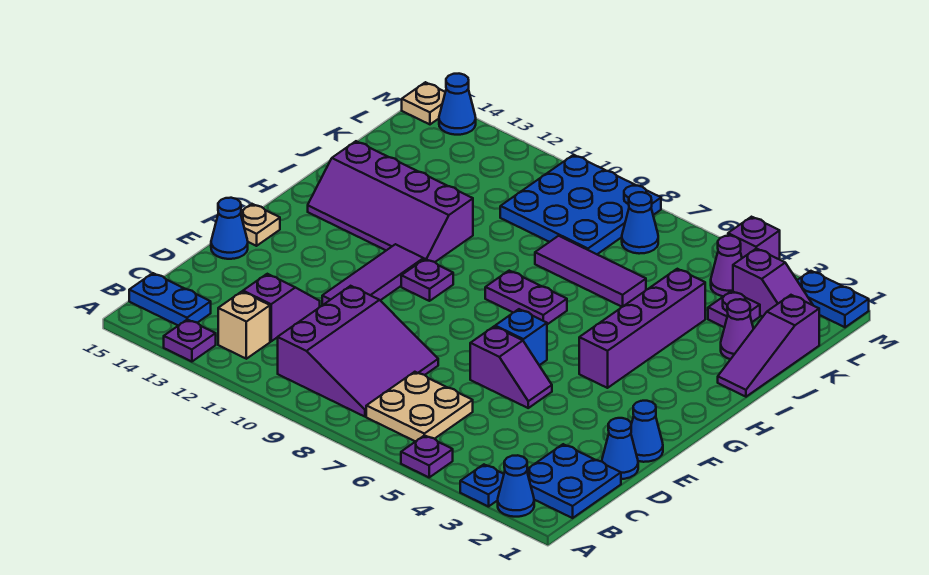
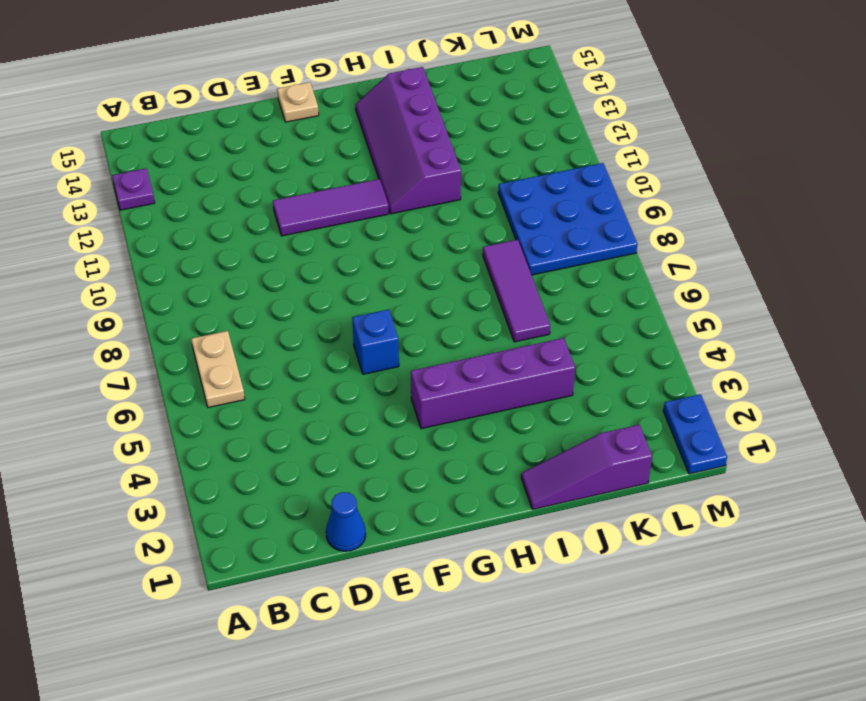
tan 1x2 plate [191,331,245,407] -> tan 2x2 plate [366,372,473,442]
none -> blue 1x1 cone [498,455,534,517]
none -> blue 1x1 plate [460,465,504,507]
none -> purple 1x1 plate [401,435,453,477]
none -> blue 2x2 plate [527,444,621,518]

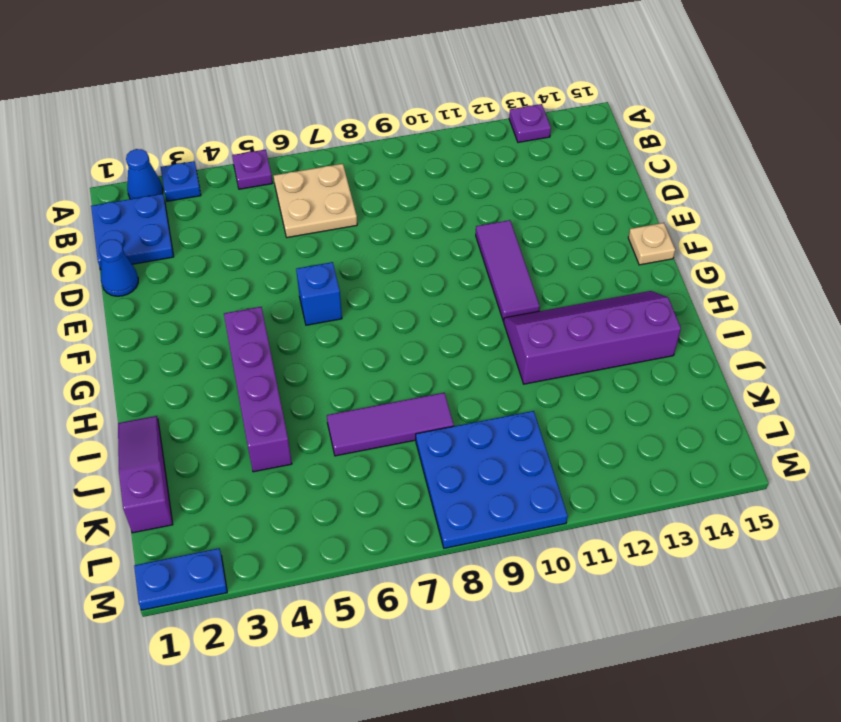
none -> purple 3x3 slope [278,286,438,417]
none -> tan 1x1 brick [218,292,270,359]
none -> blue 1x2 plate [129,273,211,326]
none -> purple 1x2 slope [243,274,320,341]

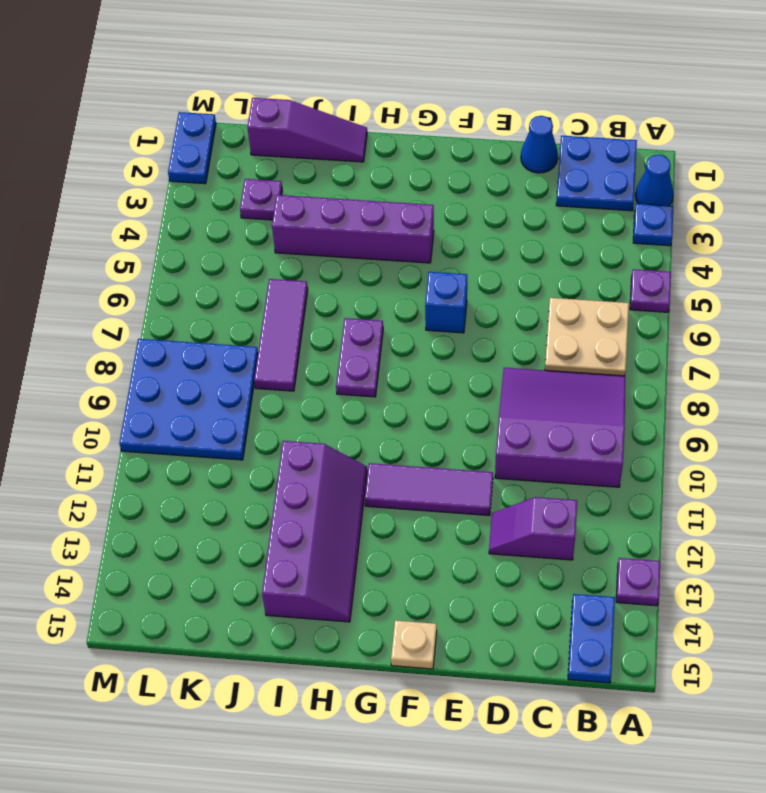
none -> tan 1x1 brick [218,292,270,359]
none -> blue 1x1 cone [631,401,663,462]
none -> purple 1x2 slope [470,327,552,408]
none -> blue 1x1 cone [211,198,248,259]

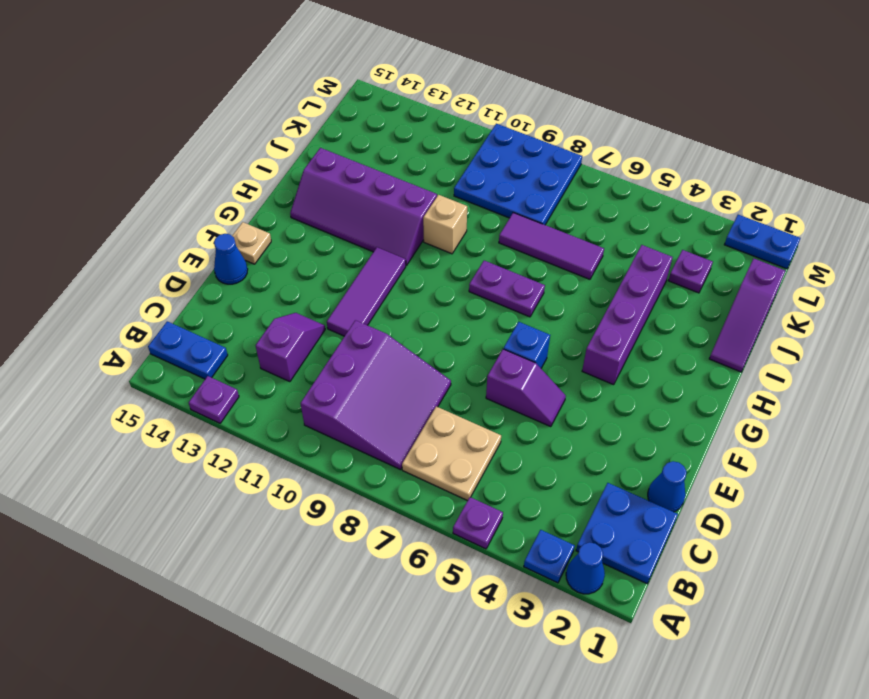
tan 1x1 brick [423,195,467,254] -> tan 1x1 brick moved to [218,292,270,359]
none -> blue 1x1 cone [631,401,663,462]
none -> purple 1x1 plate [401,259,453,301]
none -> purple 1x1 cone [721,299,753,359]
none -> purple 1x2 slope [733,248,813,317]

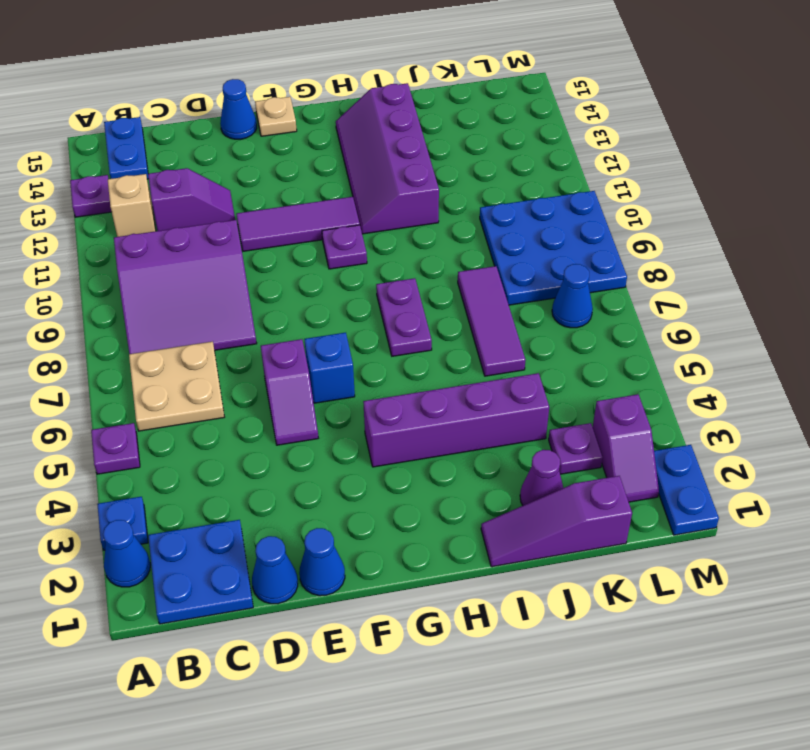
none -> purple 1x1 cone [711,236,742,296]
none -> purple 1x1 brick [728,217,780,259]
none -> blue 1x1 cone [439,74,476,135]
none -> tan 1x1 plate [402,82,445,124]

